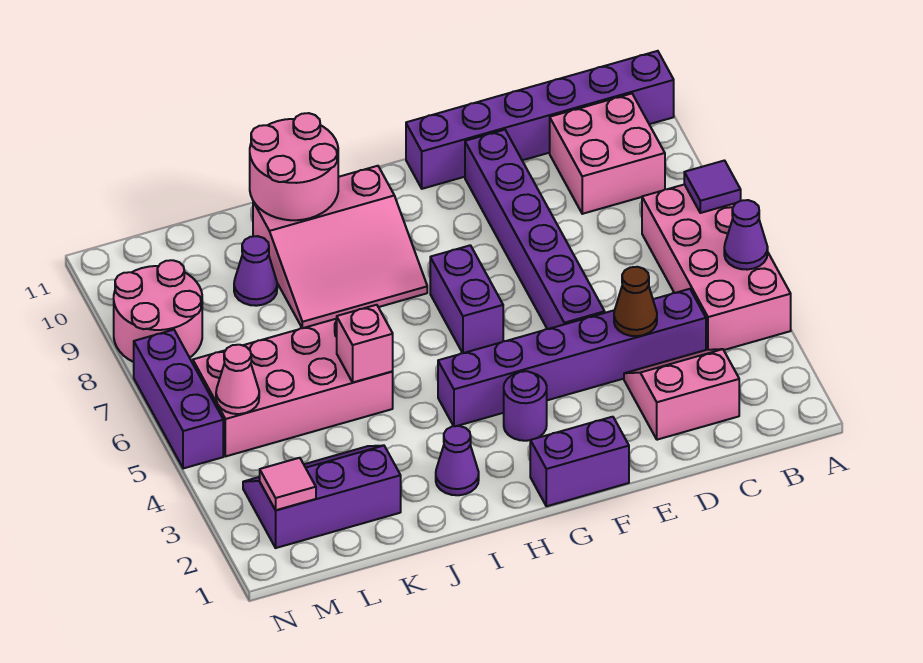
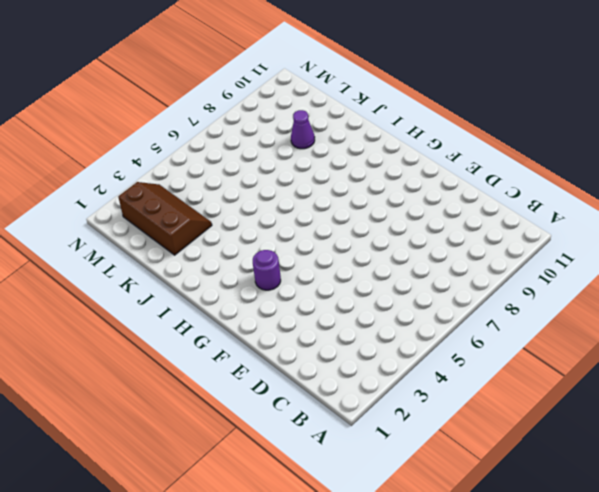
brown 2x3 slope [118,182,212,255] -> purple 2x3 slope [243,445,401,548]
none -> pink 2x4 brick [642,185,791,350]
none -> purple 1x6 brick [406,51,674,189]
none -> pink 2x2 brick [550,94,665,214]

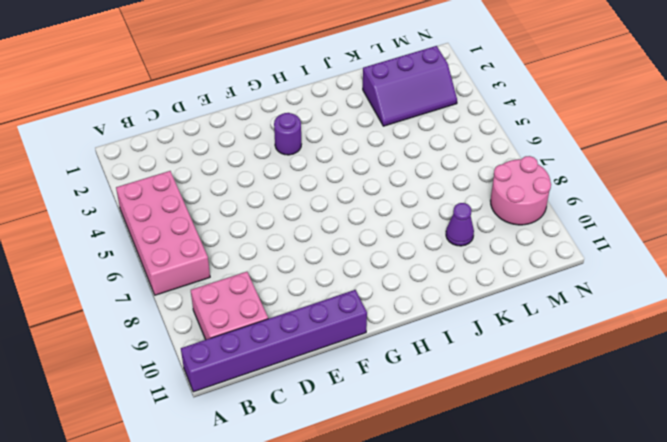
none -> pink 2x2 slope [624,349,739,440]
none -> purple 1x6 brick [438,289,706,426]
none -> purple 1x6 brick [465,130,605,329]

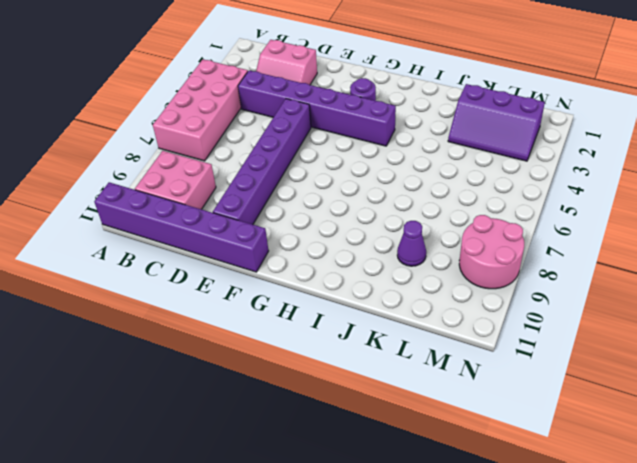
none -> purple 1x2 brick [530,417,629,506]
none -> purple 1x2 brick [430,245,503,353]
none -> pink 3x3 slope [253,166,427,328]

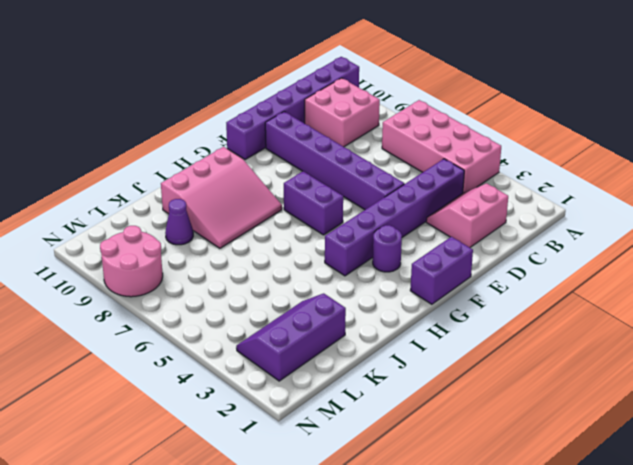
none -> purple 1x1 cone [436,426,479,495]
none -> pink 2x4 brick [193,319,393,456]
none -> purple 1x3 brick [134,330,223,469]

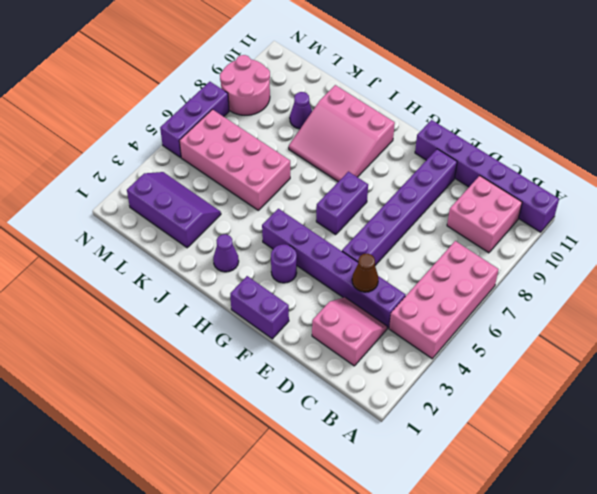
none -> purple 1x1 cone [724,200,768,270]
none -> purple 1x1 tile [684,161,741,213]
none -> pink 2x2 round brick [250,113,338,220]

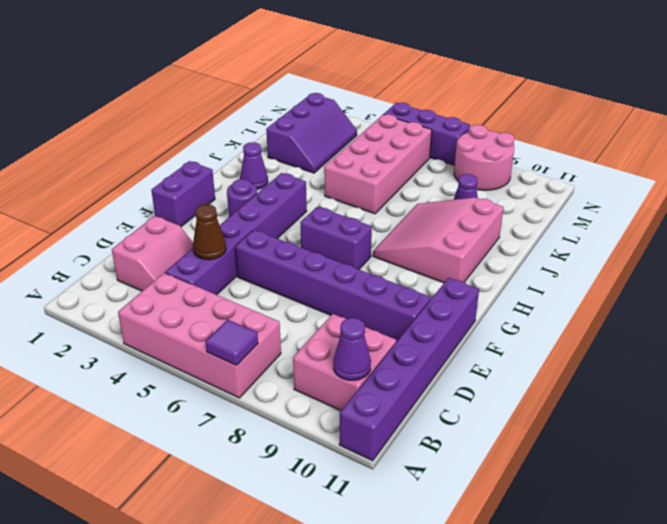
purple 1x1 cone [333,318,371,380] -> purple 1x1 cone moved to [724,200,768,270]
none -> pink 2x2 round brick [250,113,338,220]
none -> pink 1x1 brick [337,305,393,382]
none -> pink 1x1 tile [260,458,316,510]

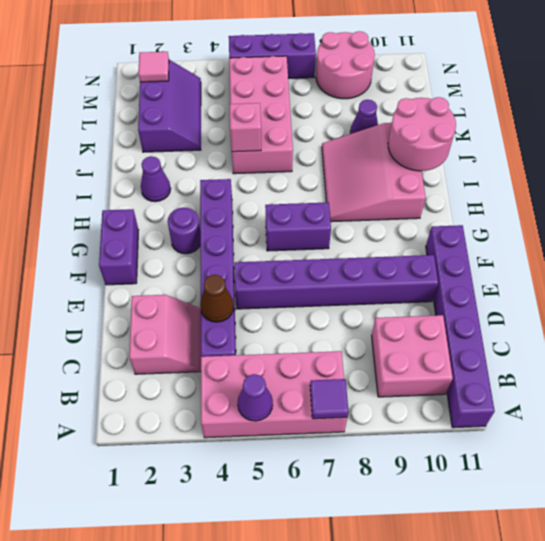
none -> pink 1x1 cone [216,345,259,414]

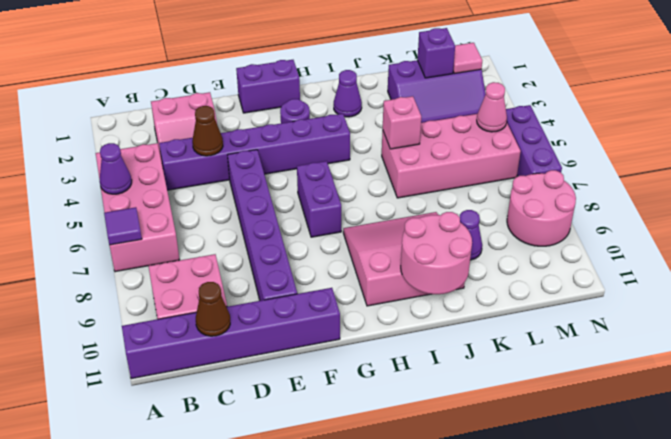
brown 1x1 cone [196,282,230,336] -> none
purple 1x1 brick [417,28,455,78] -> none

